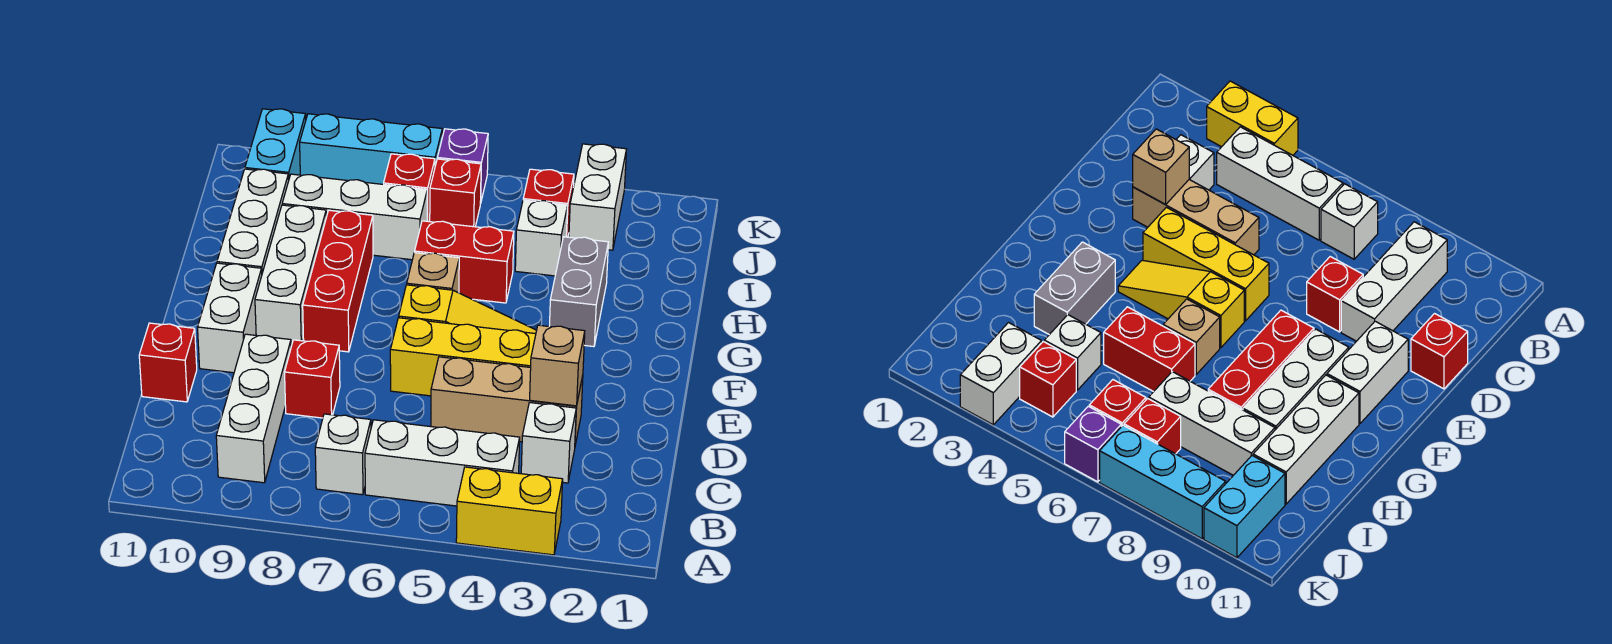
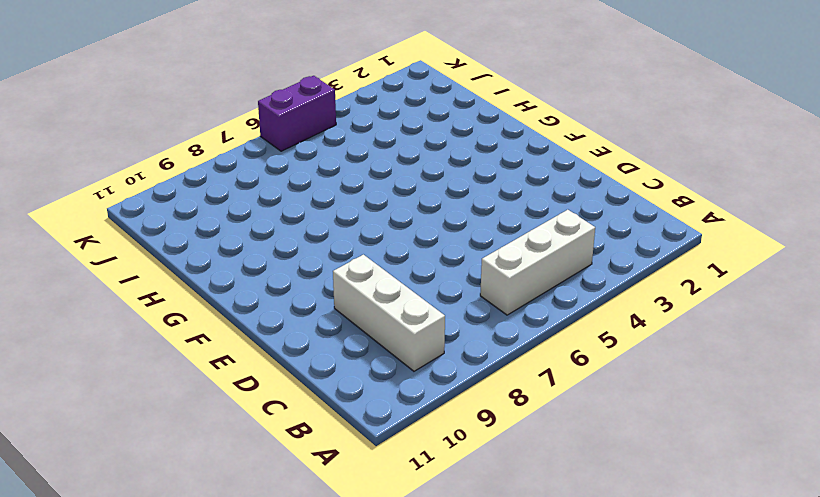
purple 1x2 brick [258,76,336,151] -> purple 1x1 brick [437,129,488,203]
none -> yellow 1x2 brick [456,467,563,555]
none -> white 1x1 brick [315,414,371,495]
none -> white 1x1 brick [521,403,576,483]

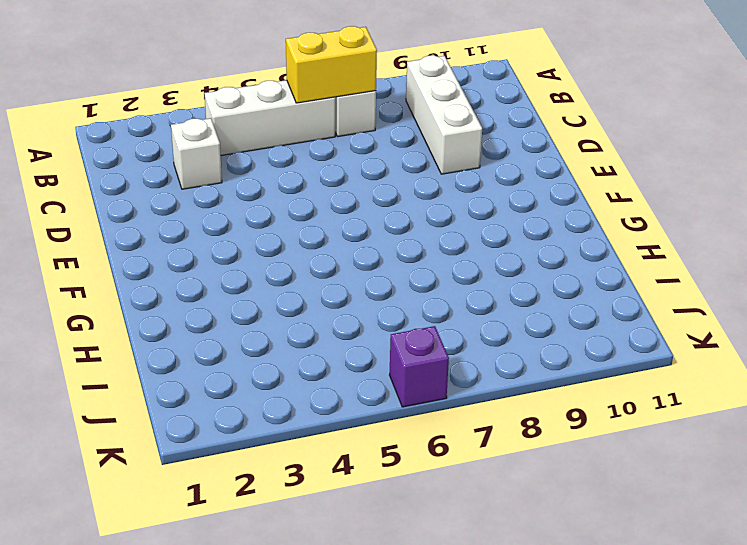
yellow 1x2 brick [286,26,377,103] -> yellow 1x2 brick moved to [456,467,563,555]
none -> tan 1x3 brick [431,357,583,445]
none -> red 1x1 brick [285,340,340,418]
none -> red 1x1 brick [139,323,197,402]

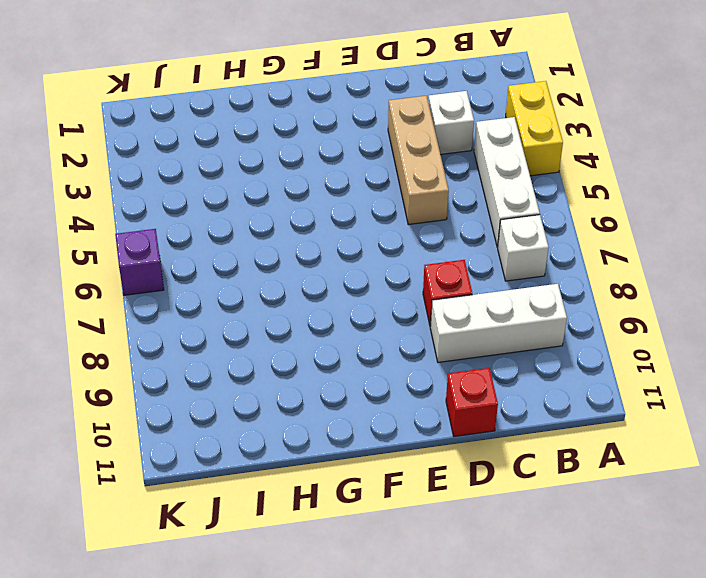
none -> yellow 1x3 brick [390,318,536,396]
none -> white 1x2 brick [198,263,262,373]
none -> yellow 1x3 slope [399,285,537,334]

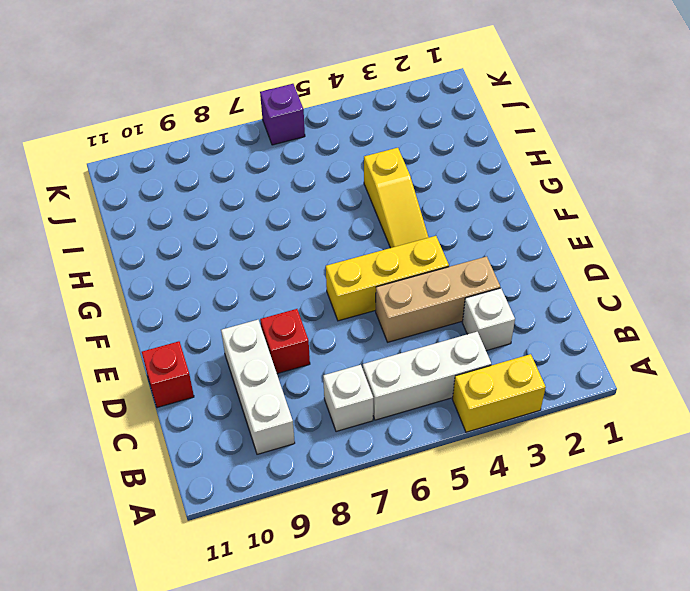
yellow 1x3 slope [364,148,429,248] -> yellow 1x3 slope turned to [399,285,537,334]
none -> white 1x2 brick [198,263,262,373]
none -> red 1x3 brick [303,210,373,352]
none -> white 1x3 brick [255,205,326,345]

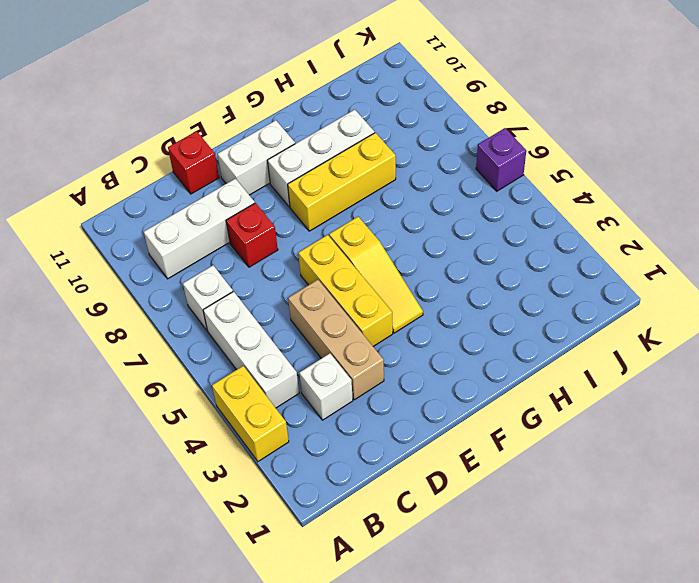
yellow 1x3 brick [288,133,396,231] -> red 1x3 brick [303,210,373,352]
none -> grey 1x2 brick [549,237,608,347]
none -> tan 1x1 brick [407,253,459,293]
none -> white 1x3 brick [217,169,289,273]

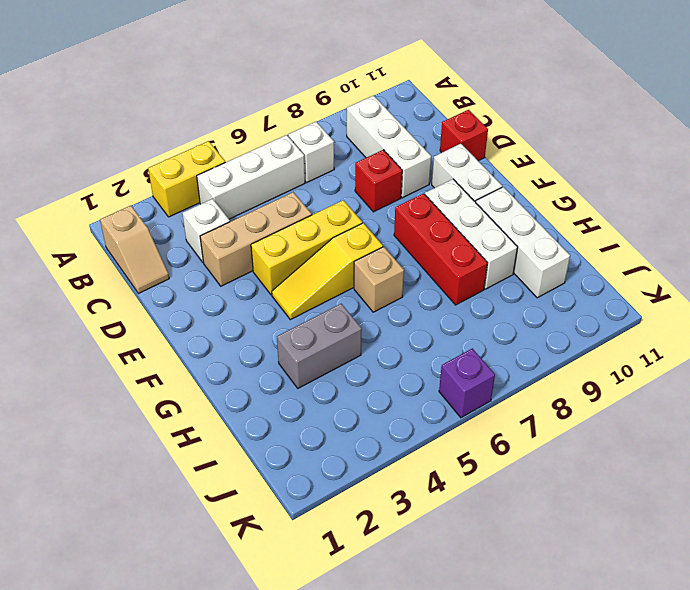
tan 1x2 slope [100,206,169,294] -> none
grey 1x2 brick [277,304,362,388] -> grey 1x2 brick turned to [549,237,608,347]
none -> red 1x2 brick [415,221,514,303]
none -> white 1x1 brick [515,200,568,276]
none -> white 1x3 brick [282,174,427,260]

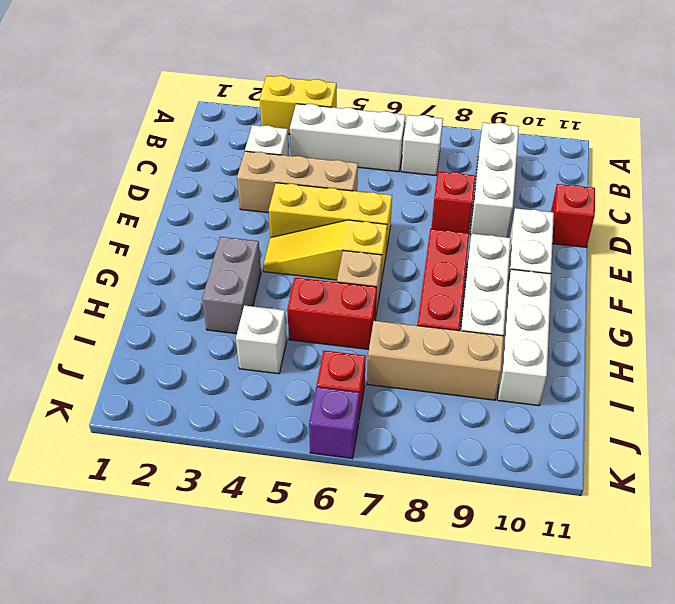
tan 1x3 brick [367,321,504,400] -> white 1x3 brick [282,174,427,260]
none -> white 1x2 brick [569,144,626,250]
none -> red 1x1 brick [523,169,574,237]
none -> red 1x1 brick [384,154,435,222]

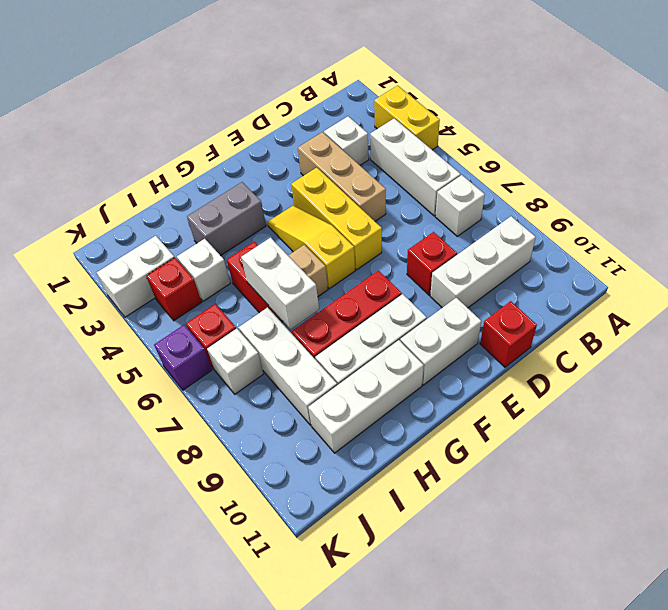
white 1x2 brick [241,238,319,329] -> none
white 1x1 brick [207,328,264,394] -> red 1x1 brick [384,154,435,222]
none -> cyan 1x2 brick [245,109,306,180]
none -> cyan 1x3 brick [300,114,442,184]
none -> tan 1x1 brick [530,325,585,406]

